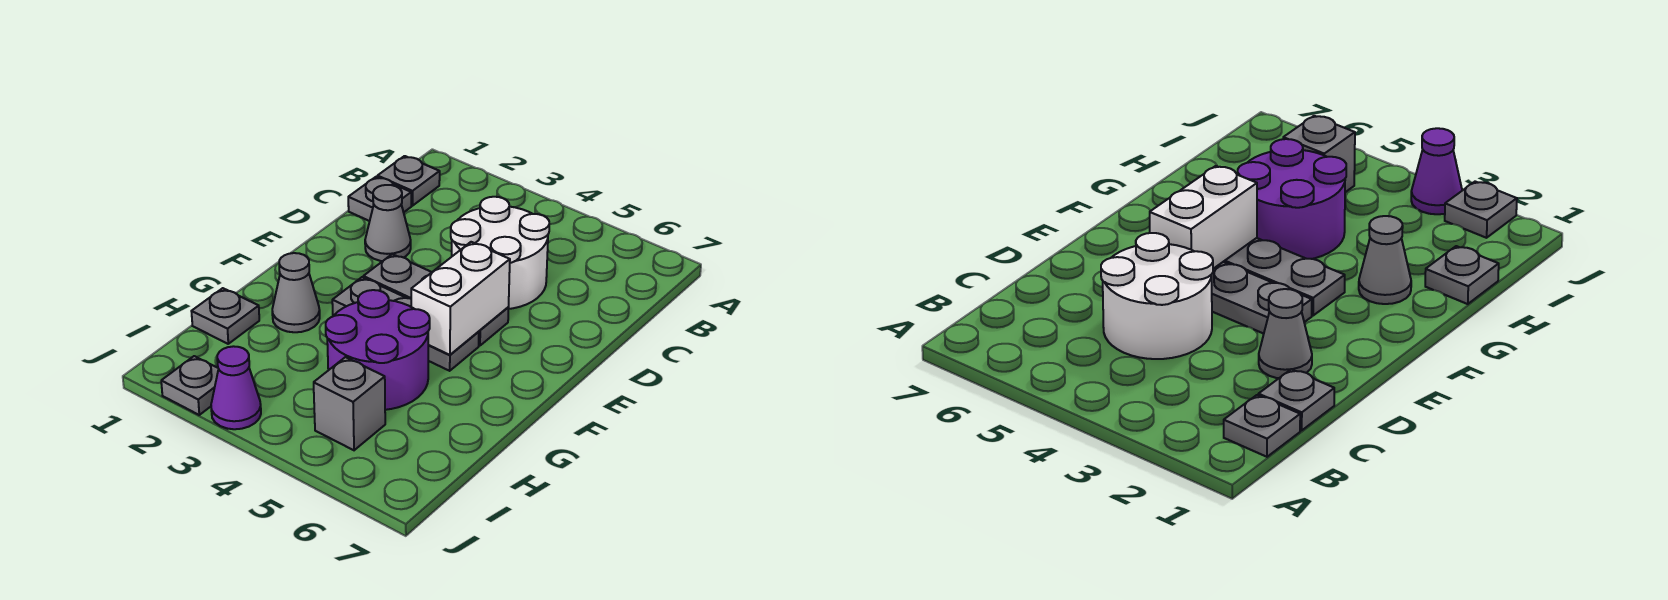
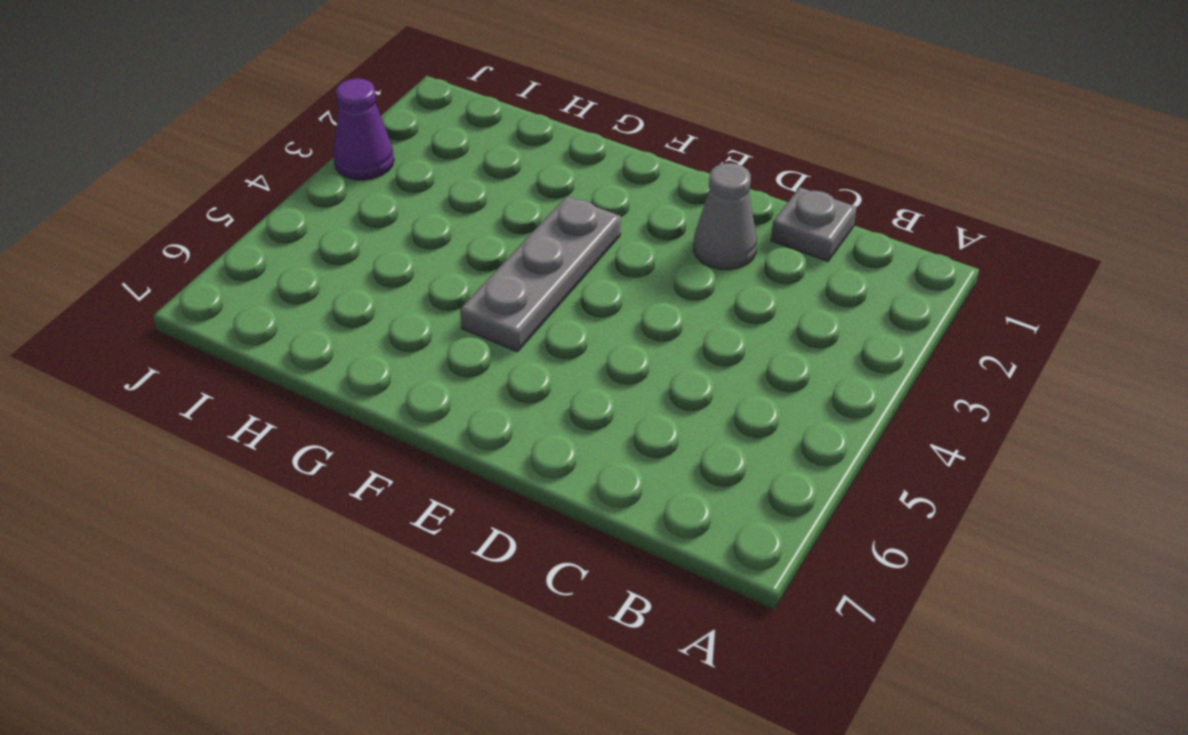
none -> grey 1x1 plate [377,156,440,206]
none -> white 2x2 round brick [451,197,549,309]
none -> grey 1x3 plate [363,254,508,346]

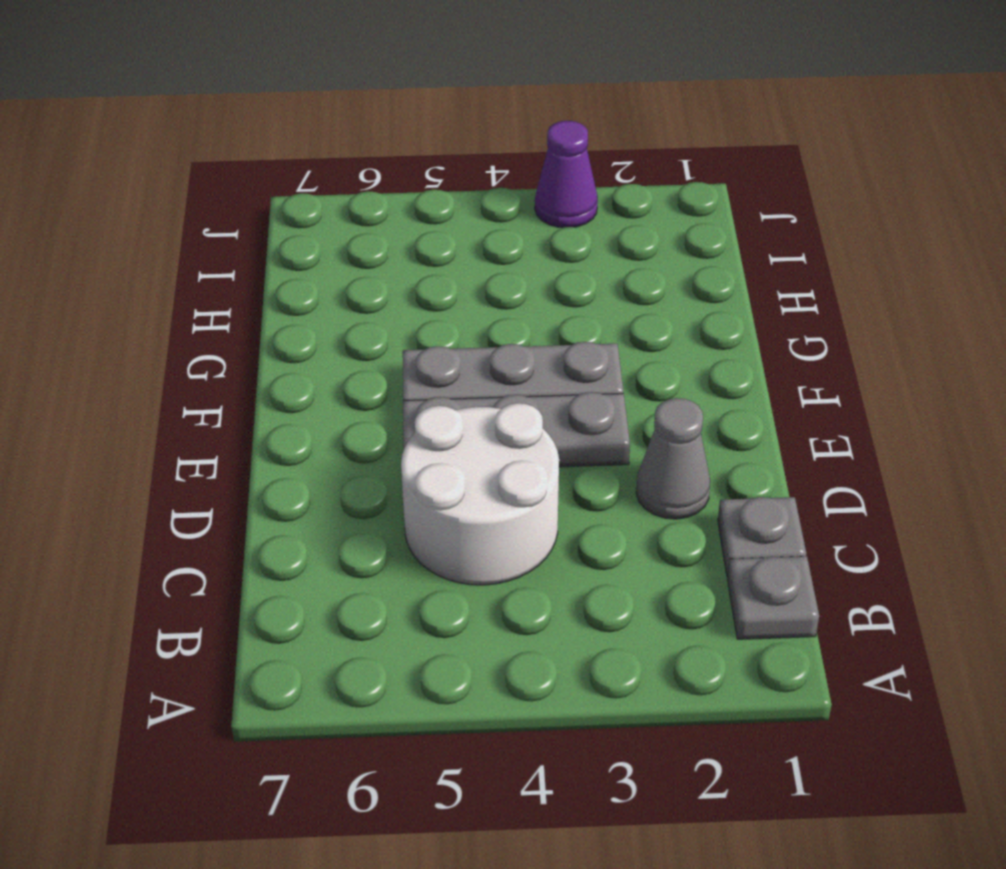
none -> grey 1x1 cone [272,253,320,332]
none -> purple 2x2 round brick [326,290,430,410]
none -> grey 1x1 plate [191,288,259,344]

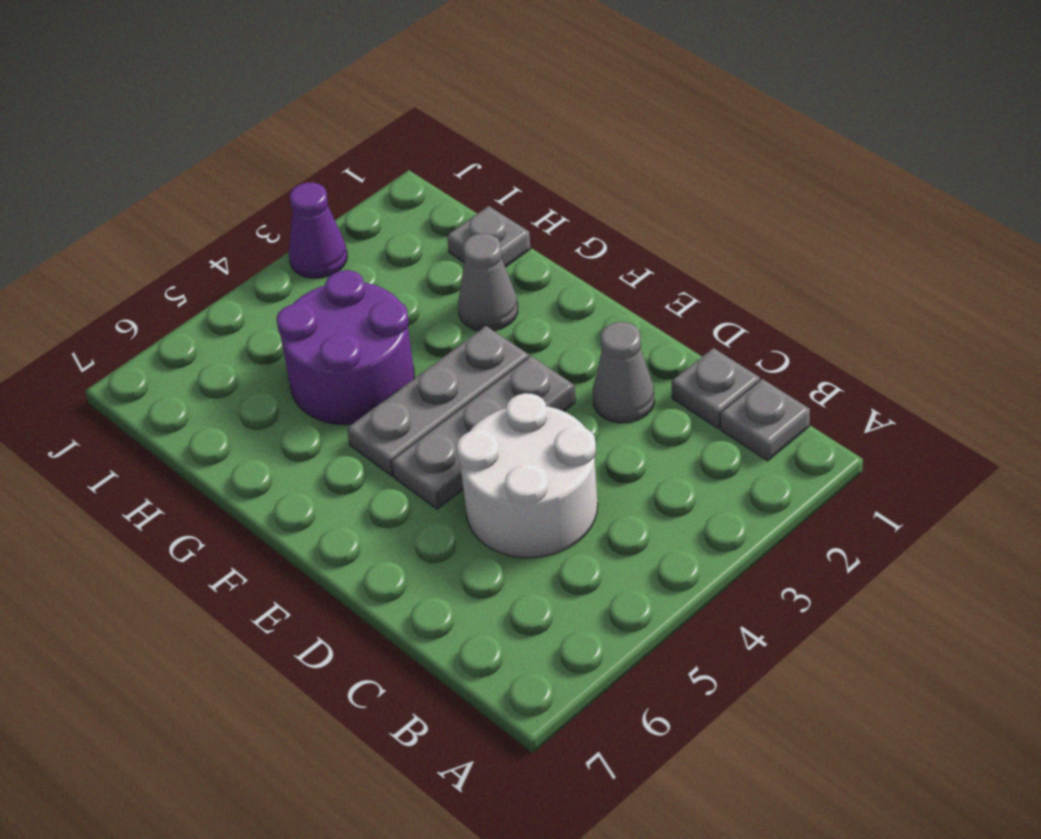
none -> grey 1x1 brick [314,357,385,450]
none -> grey 1x1 plate [161,356,218,415]
none -> white 1x2 brick [411,242,510,355]

